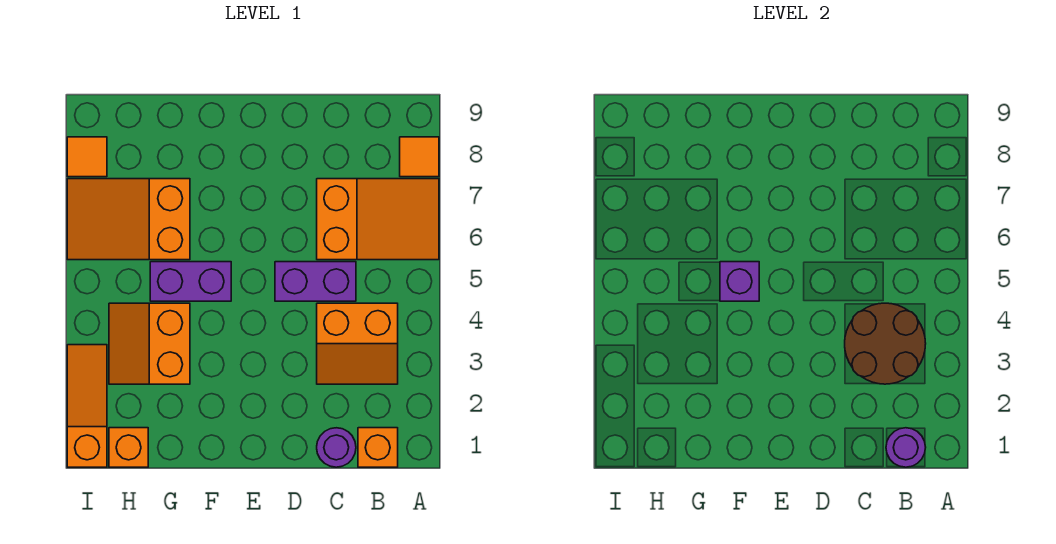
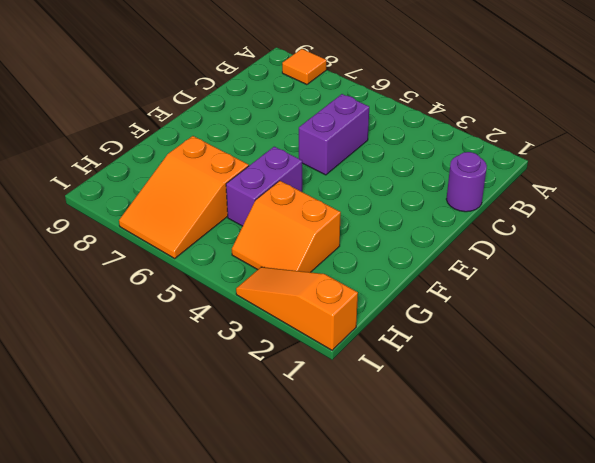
none -> orange 2x3 slope [317,179,439,260]
none -> orange 1x1 brick [358,428,398,467]
none -> orange 2x2 slope [317,303,398,384]

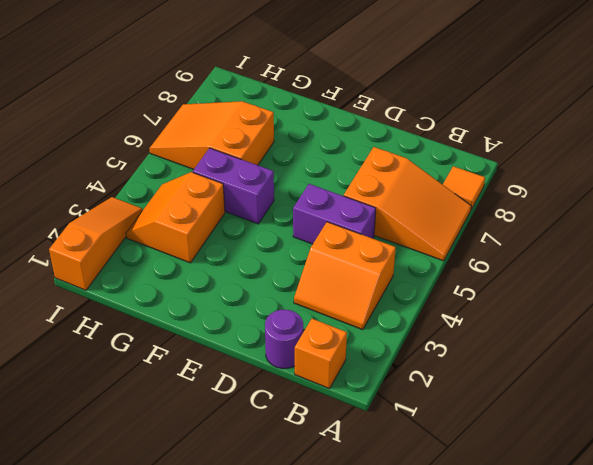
none -> orange 1x1 brick [109,428,148,467]
none -> orange 1x1 tile [67,137,107,177]
none -> purple 1x1 round brick [886,428,926,467]

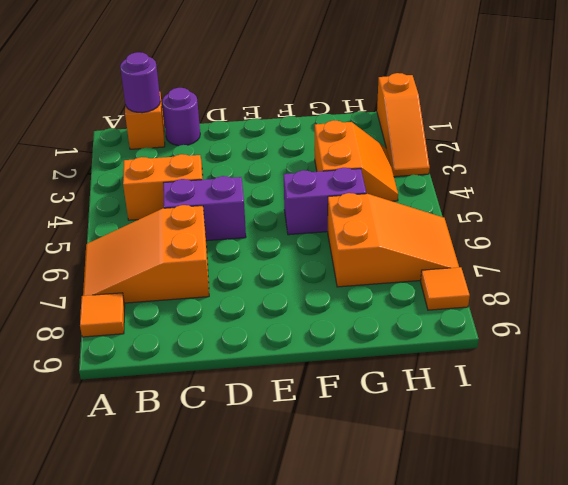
none -> orange 1x1 brick [109,428,148,467]
none -> brown 2x2 round brick [845,303,926,384]
none -> purple 1x1 brick [720,262,759,301]

